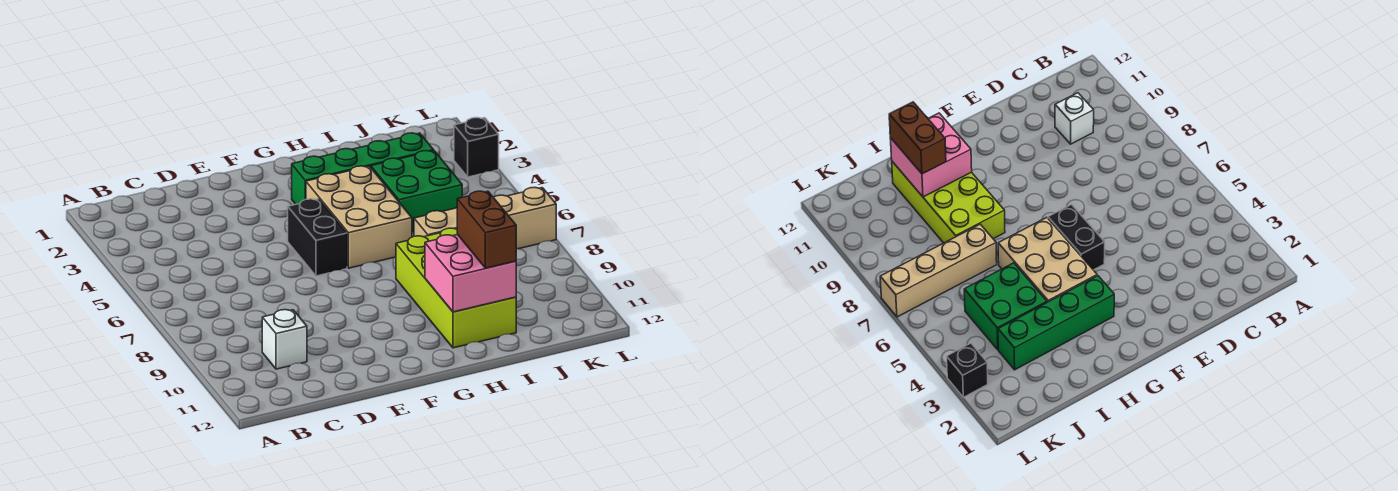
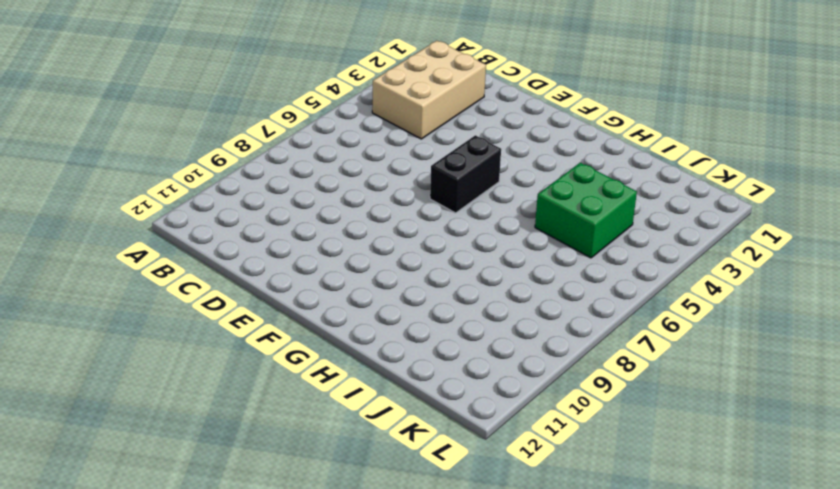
tan 2x3 brick [372,41,486,139] -> tan 2x3 brick moved to [306,166,412,268]
none -> white 1x1 brick [262,310,307,369]
none -> green 1x4 brick [292,133,434,204]

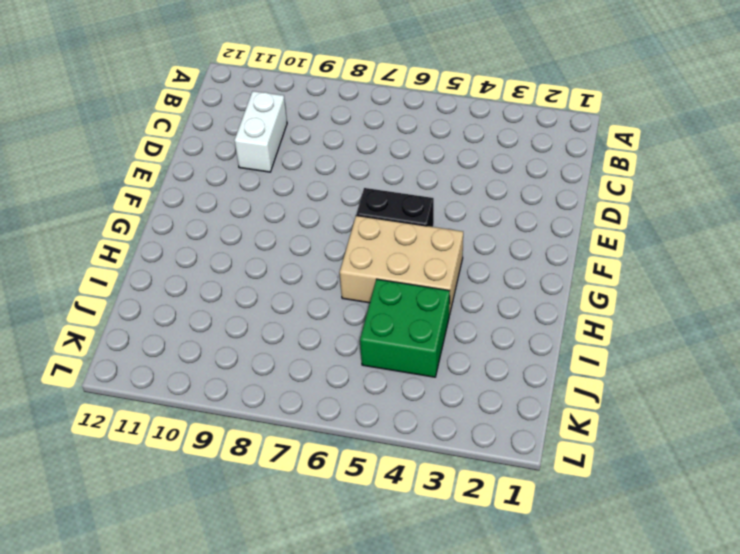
white 1x2 brick [234,91,287,172] -> white 1x1 brick [262,310,307,369]
none -> green 1x4 brick [292,133,434,204]
none -> lime 2x4 brick [396,228,516,348]

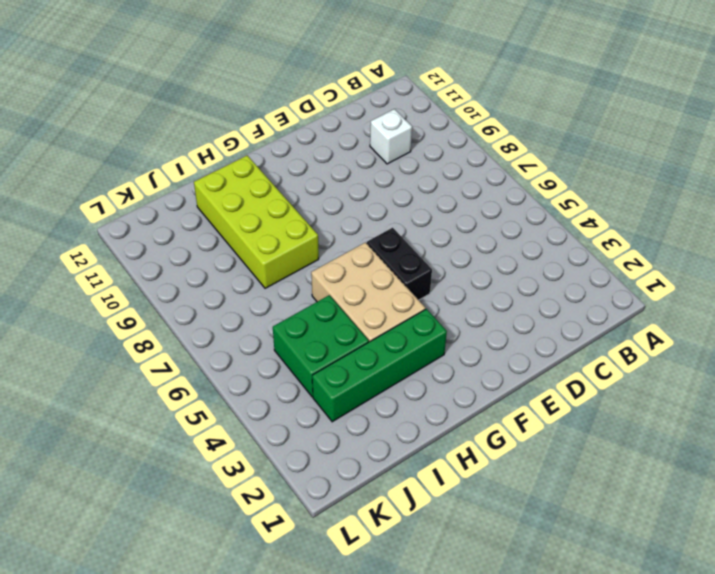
none -> tan 1x4 brick [414,187,556,249]
none -> black 1x1 brick [454,118,499,177]

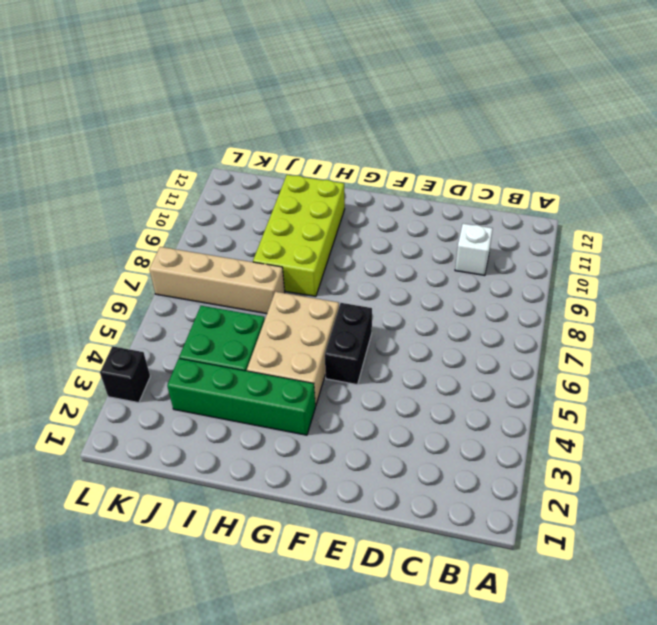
none -> pink 2x2 brick [425,235,516,312]
none -> brown 1x2 brick [457,191,516,268]

